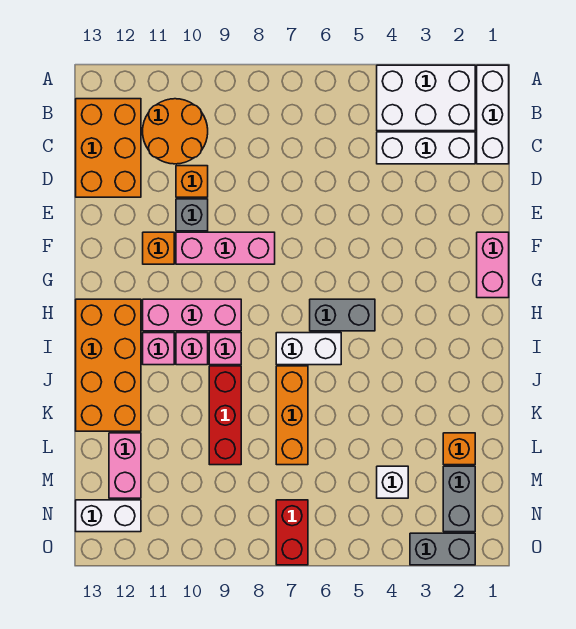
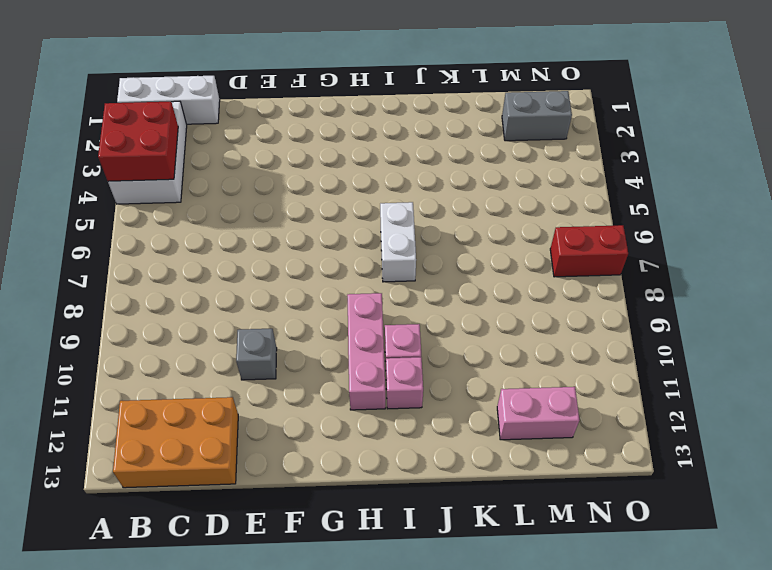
red 2x2 brick [98,102,178,181] -> none
none -> orange 2x2 round brick [143,99,208,164]
none -> white 1x3 brick [377,132,475,164]
none -> orange 1x1 brick [176,166,208,197]

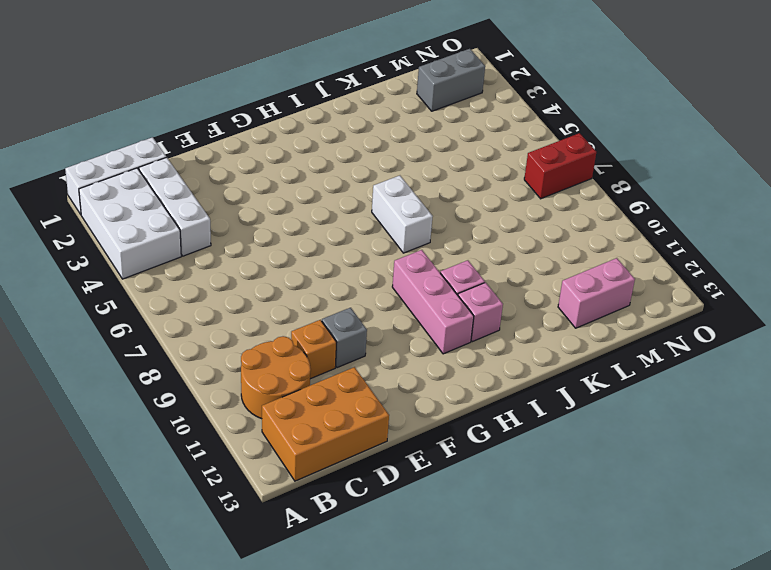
none -> pink 1x2 brick [477,232,509,298]
none -> pink 1x3 brick [176,232,275,264]
none -> orange 1x1 brick [143,232,174,264]

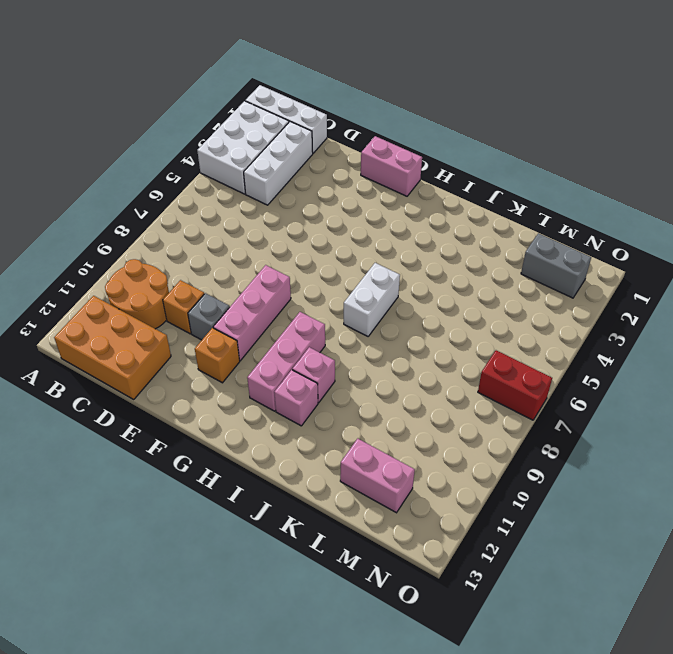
none -> grey 1x2 brick [310,299,375,331]
none -> orange 2x4 brick [76,299,141,431]
none -> pink 1x1 brick [209,333,241,365]

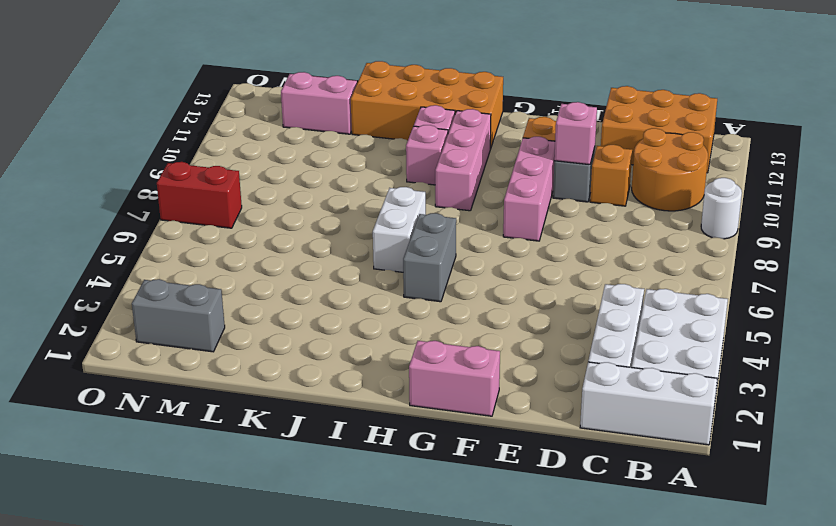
white 1x1 round brick [701,178,742,239] -> none
pink 1x1 brick [554,102,597,165] -> pink 1x1 brick moved to [209,333,241,365]
none -> orange 1x3 brick [276,366,308,465]
none -> red 1x3 brick [209,366,241,465]
none -> orange 1x1 brick [443,433,475,465]

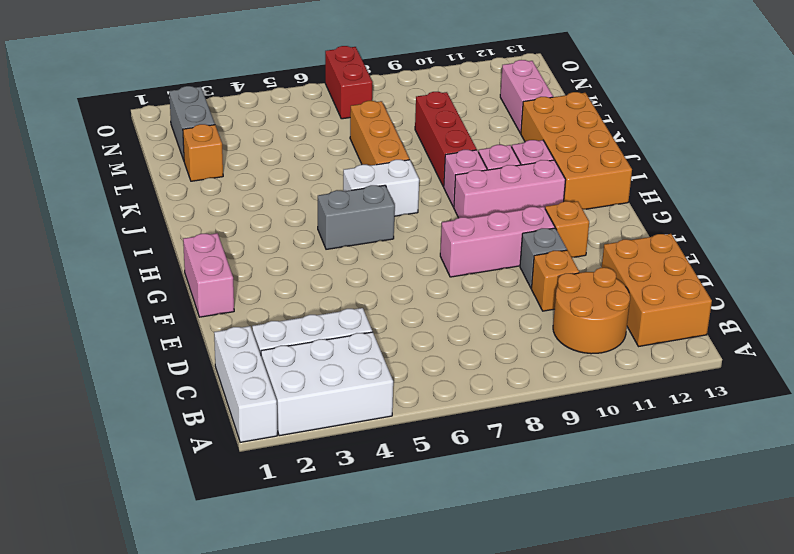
none -> white 1x1 brick [377,466,408,498]
none -> white 1x2 brick [76,500,141,532]
none -> grey 1x2 brick [410,533,475,565]

